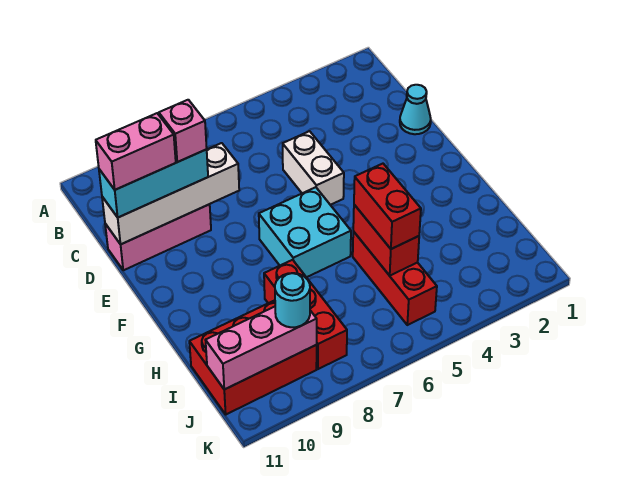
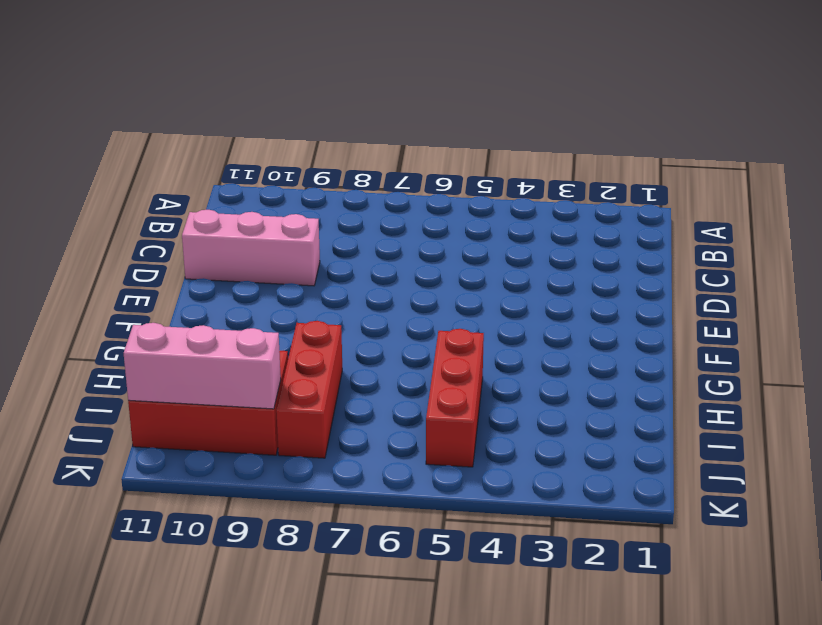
none -> cyan 1x1 cone [400,85,431,134]
none -> white 1x2 brick [283,131,344,205]
none -> cyan 2x2 brick [259,187,351,277]

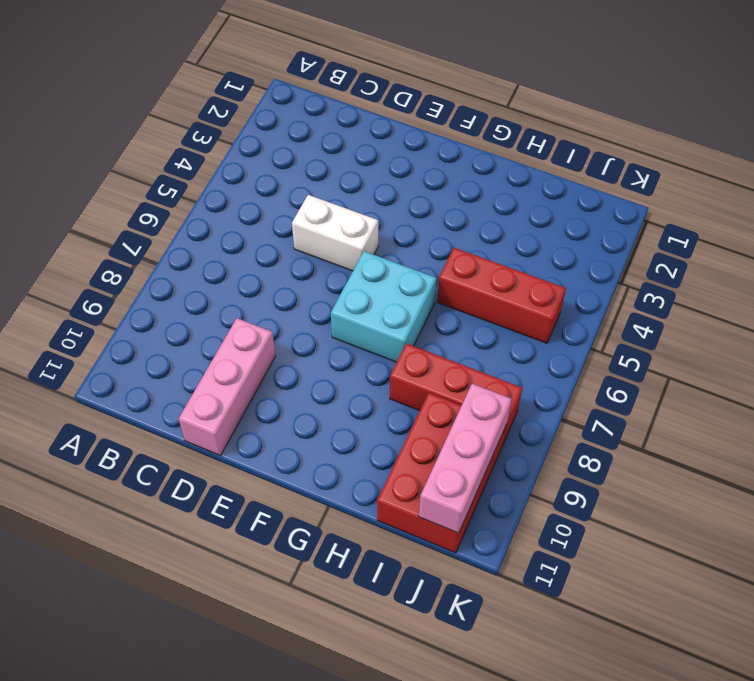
none -> cyan 1x1 cone [400,85,431,134]
none -> white 1x4 brick [102,143,239,244]
none -> red 1x2 brick [353,205,419,276]

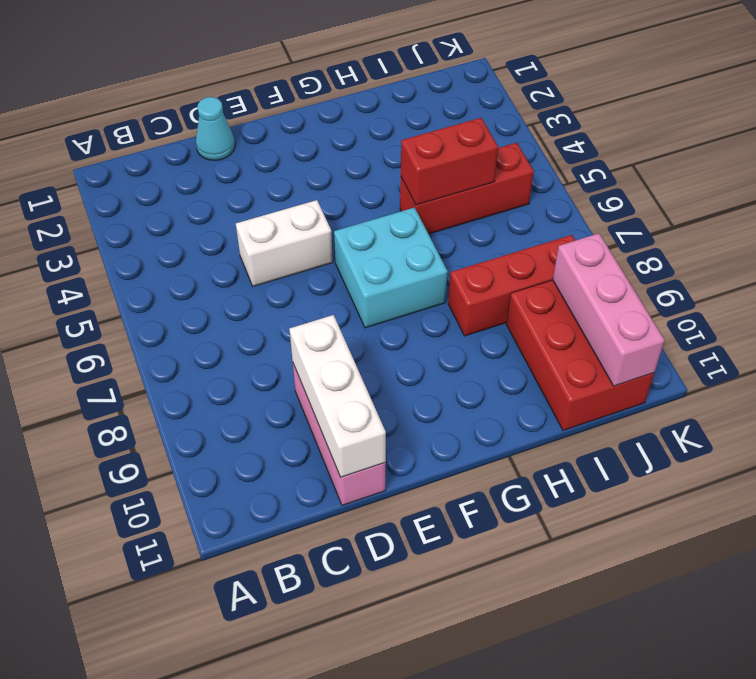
white 1x3 brick [289,315,386,477] -> white 1x4 brick [102,143,239,244]
none -> cyan 1x3 brick [99,149,208,217]
none -> red 1x2 brick [354,164,421,249]
none -> cyan 1x1 round brick [275,273,310,327]

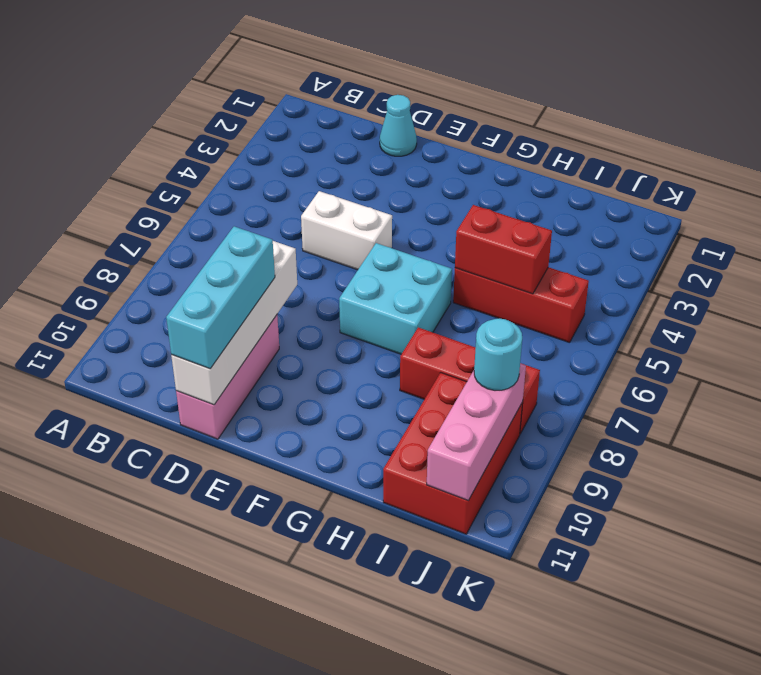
none -> red 1x2 brick [354,164,421,249]
none -> pink 1x1 brick [159,100,207,162]
none -> pink 1x2 brick [96,113,176,190]

